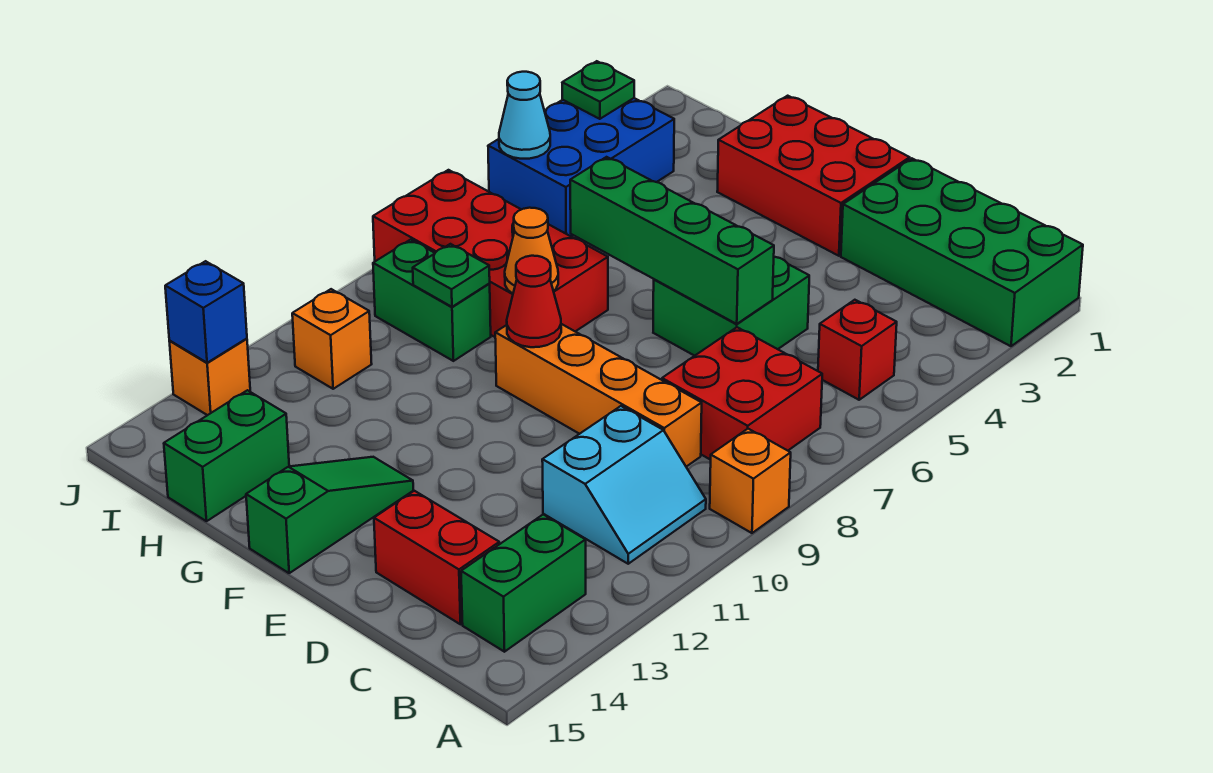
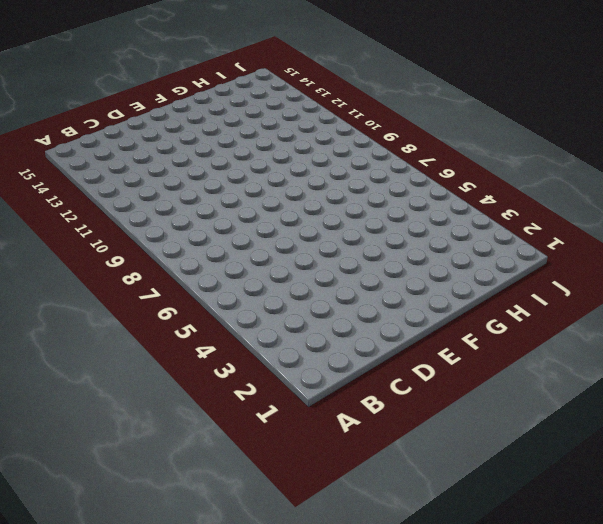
none -> green 2x4 brick [841,158,1083,346]
none -> orange 1x1 brick [710,429,791,533]
none -> red 1x1 brick [818,300,897,400]

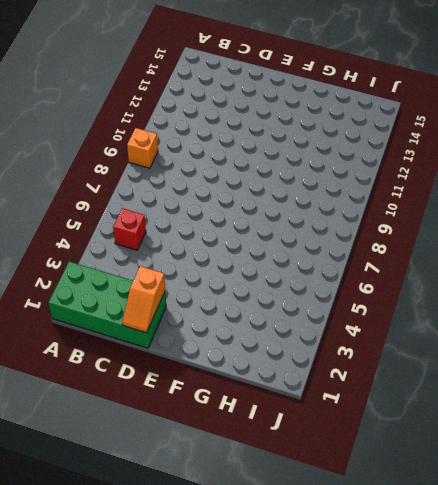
orange 1x2 slope [122,266,165,333] -> none
none -> red 2x2 brick [662,327,822,460]
none -> cyan 2x2 slope [542,406,706,564]
none -> green 1x2 brick [461,514,586,652]

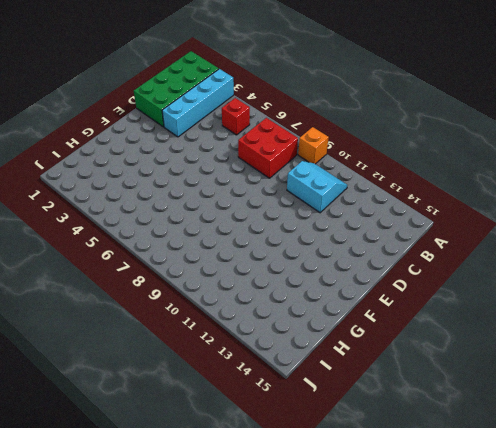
cyan 1x4 brick [162,69,234,137] -> none
none -> green 1x2 brick [461,514,586,652]
none -> orange 1x4 brick [495,324,702,467]
none -> red 1x2 brick [374,491,499,624]

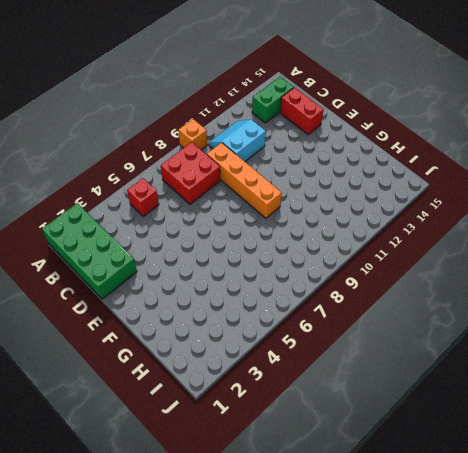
none -> green 2x2 brick [653,257,809,356]
none -> red 2x3 brick [717,96,910,256]
none -> green 1x3 slope [246,457,413,573]

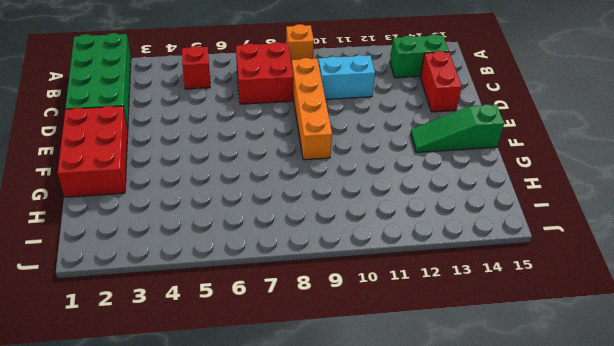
none -> green 2x2 brick [653,257,809,356]
none -> red 2x4 brick [373,170,608,337]
none -> green 1x2 brick [373,240,491,361]

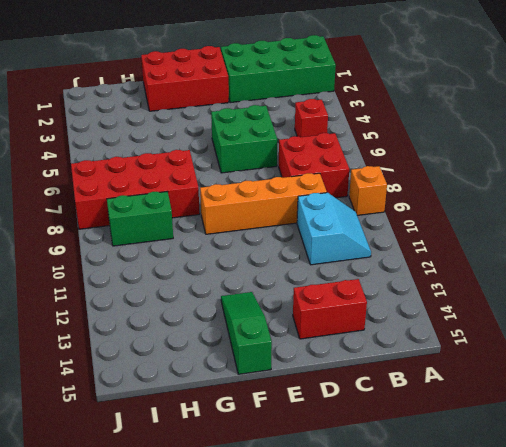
none -> green 1x2 brick [461,514,586,652]
none -> green 1x2 brick [164,390,289,521]
none -> blue 2x3 brick [488,98,674,237]

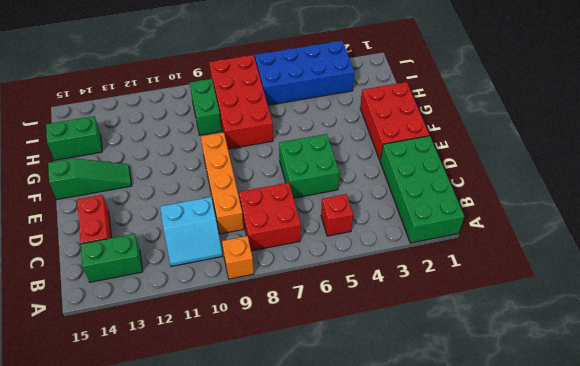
blue 2x4 brick [255,41,354,105] -> blue 2x3 brick [488,98,674,237]
none -> orange 1x1 brick [292,289,372,389]
none -> orange 1x1 brick [169,339,250,415]
none -> green 1x4 brick [570,157,774,324]

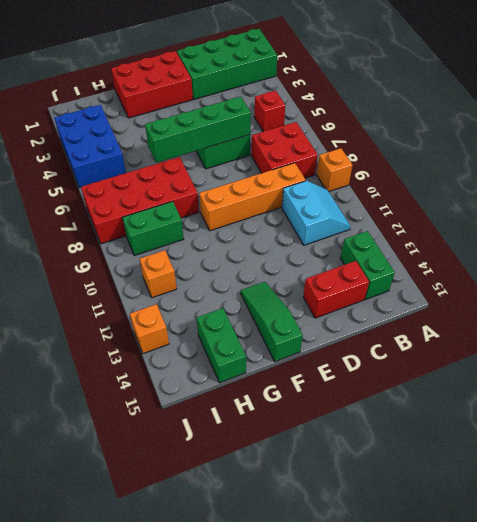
none -> red 1x1 cone [507,256,561,347]
none -> orange 1x1 cone [505,208,558,294]
none -> green 1x1 plate [413,244,490,307]

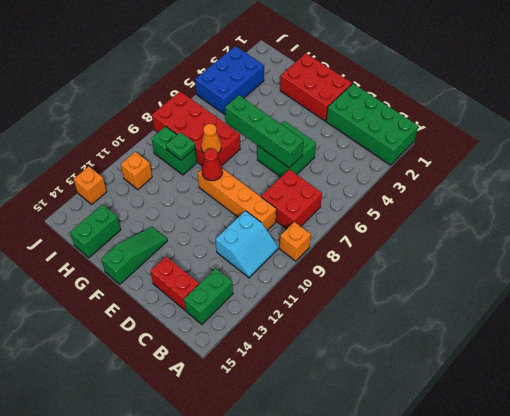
none -> red 1x1 brick [818,300,897,400]
none -> green 1x1 plate [562,61,634,119]
none -> cyan 1x1 cone [499,72,550,159]

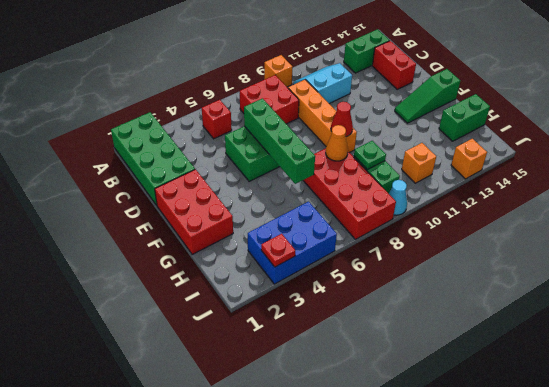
red 1x1 plate [261,234,295,267] -> green 1x1 plate [562,61,634,119]
cyan 1x1 cone [389,180,407,215] -> cyan 1x1 cone moved to [499,72,550,159]
none -> blue 1x1 brick [165,261,247,363]

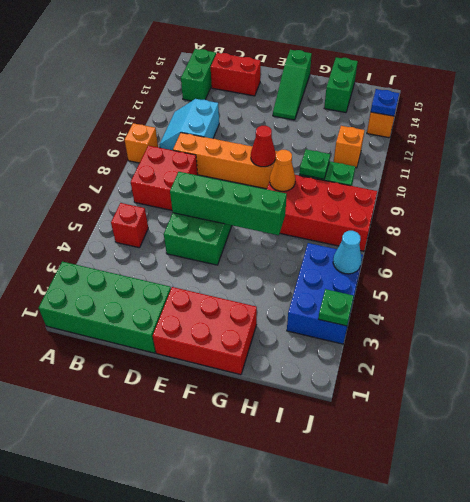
blue 1x1 plate [371,89,399,116] -> blue 1x1 brick [165,261,247,363]

